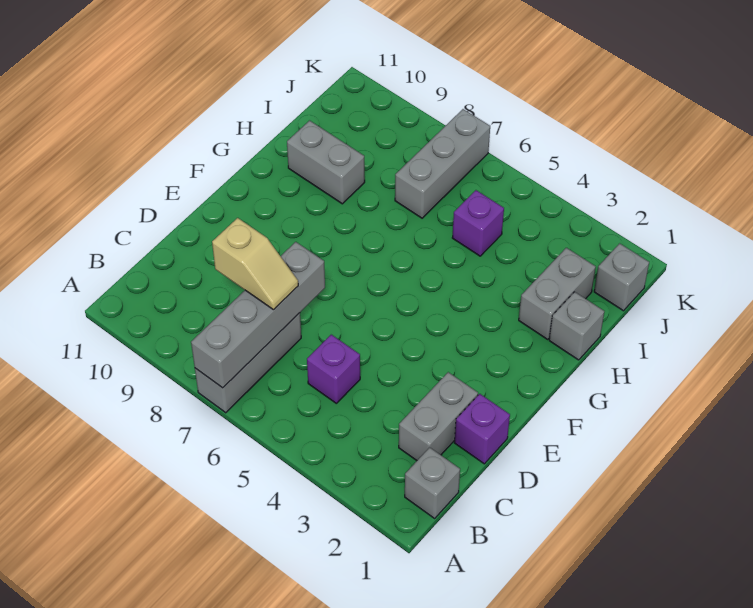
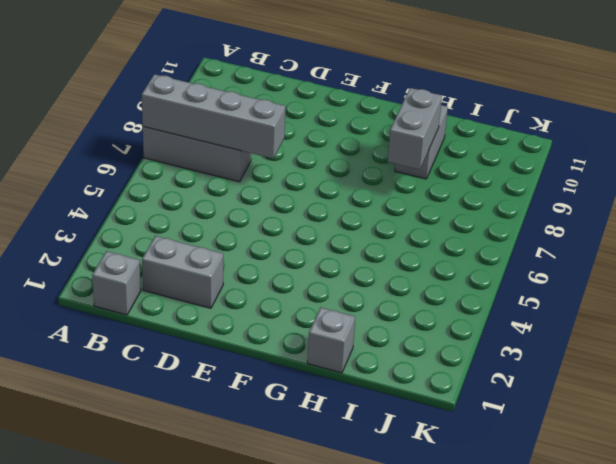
grey 1x2 brick [388,88,442,170] -> grey 1x2 brick turned to [519,248,596,339]
none -> purple 1x1 brick [307,335,360,403]
none -> purple 1x1 brick [455,394,510,464]
none -> purple 1x1 brick [452,190,504,256]

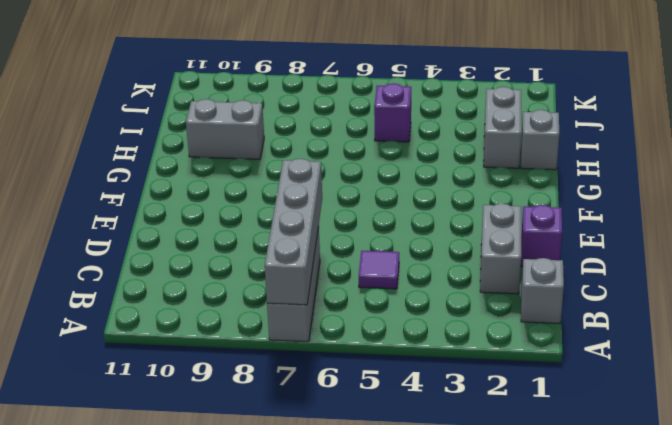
purple 1x1 tile [359,251,399,289] -> purple 1x1 brick [307,335,360,403]
none -> grey 1x3 brick [395,109,490,218]
none -> grey 1x1 brick [594,243,649,311]
none -> tan 1x2 slope [212,218,298,310]

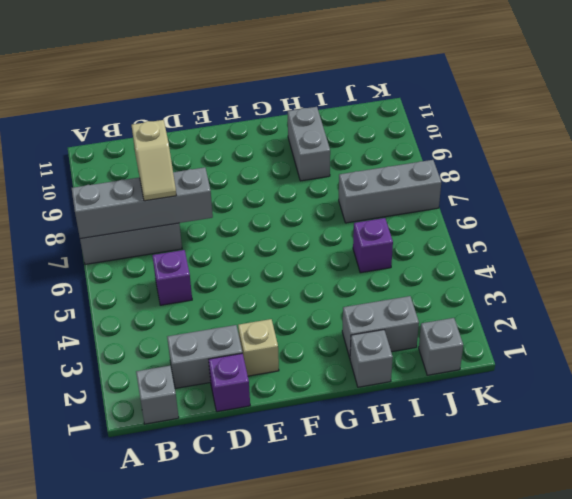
tan 1x1 brick [238,319,279,376] -> none

